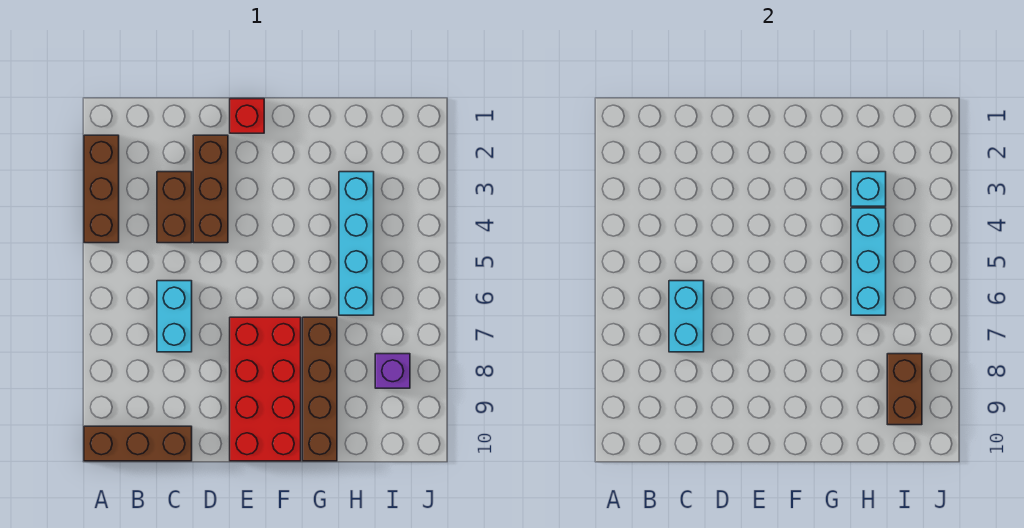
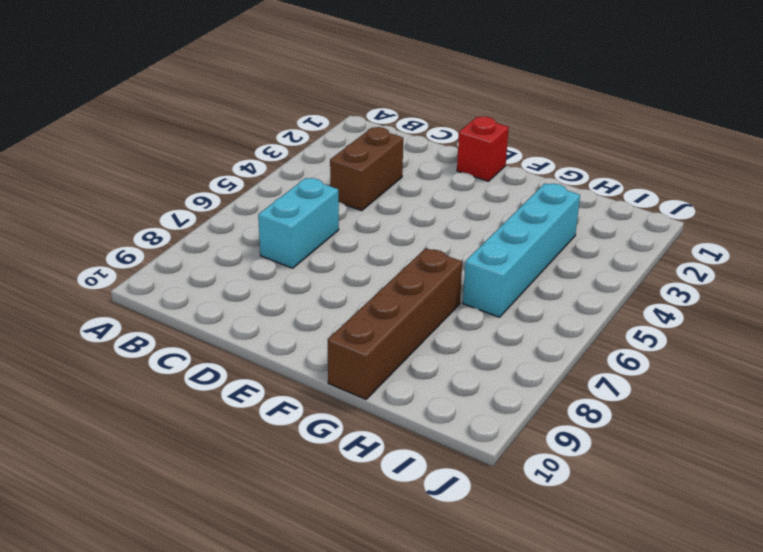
none -> brown 1x3 brick [84,135,119,243]
none -> brown 1x3 brick [84,426,192,461]
none -> brown 1x3 brick [193,135,228,243]

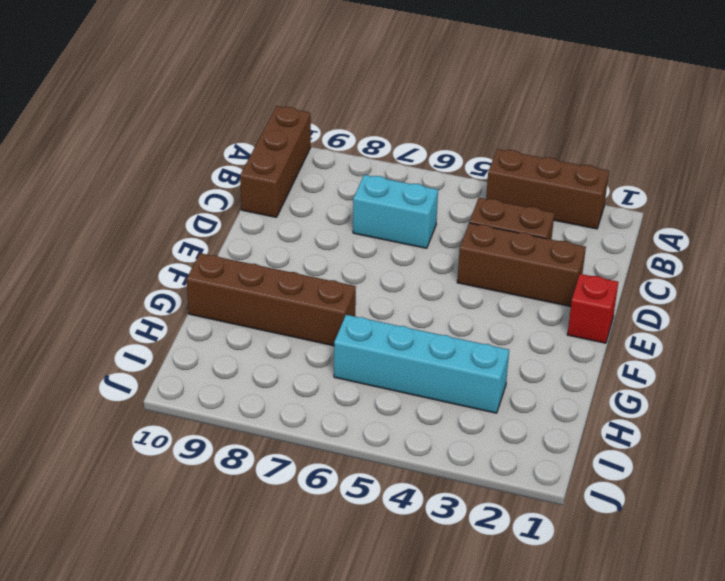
none -> red 2x4 brick [230,317,301,461]
none -> purple 1x1 brick [375,354,410,388]
none -> cyan 1x2 brick [669,281,704,352]

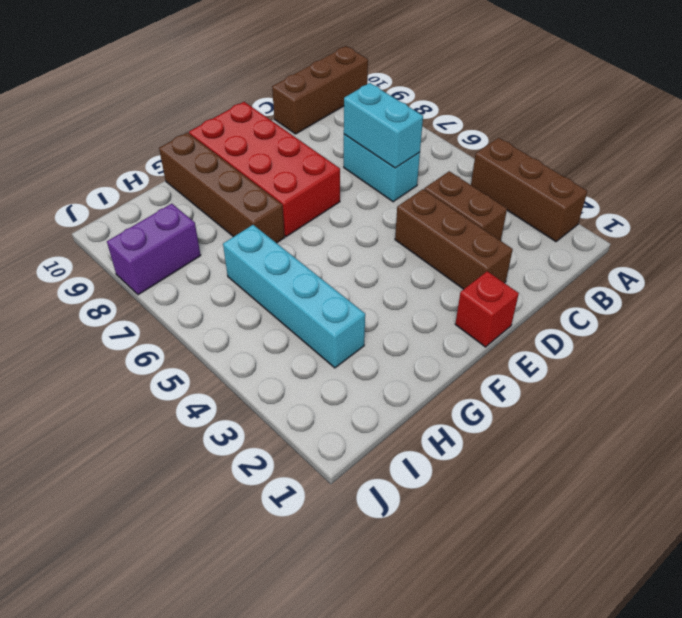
purple 1x2 brick [107,204,201,295] -> purple 1x1 brick [375,354,410,388]
none -> cyan 1x1 brick [851,172,886,206]
none -> cyan 1x3 brick [851,208,886,315]
none -> brown 1x2 brick [887,354,922,425]

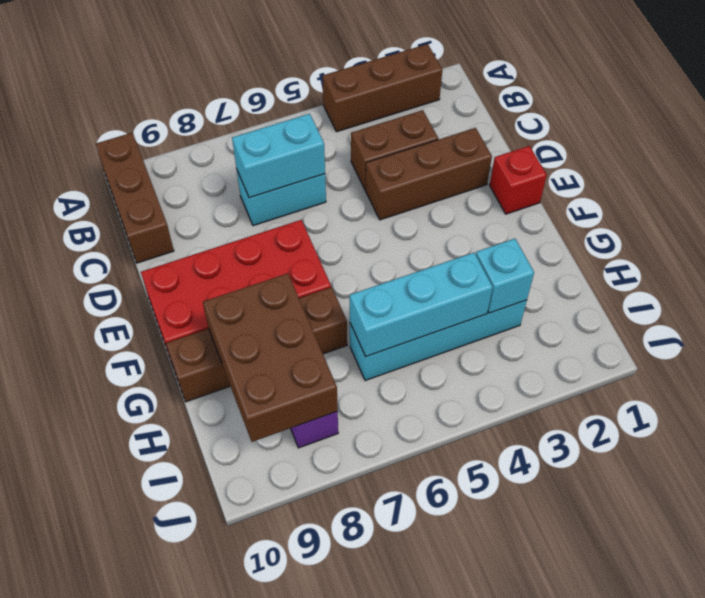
brown 2x3 brick [203,273,338,442] -> brown 1x2 brick [887,354,922,425]

